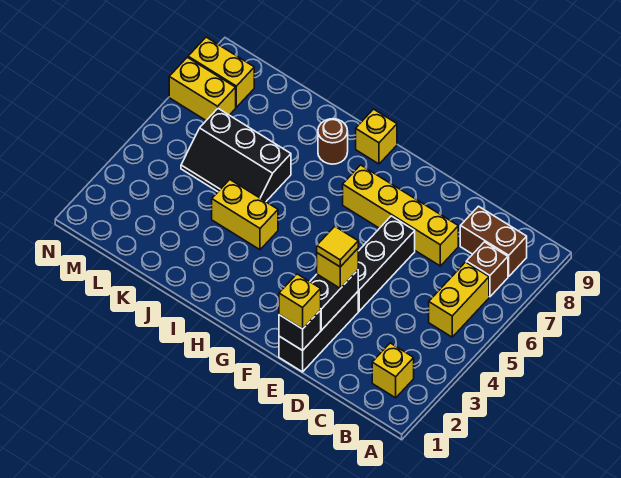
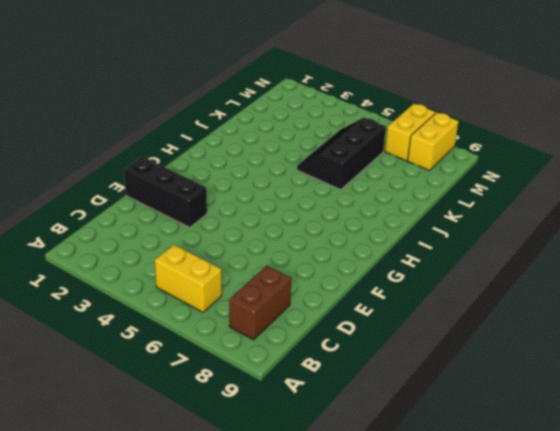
none -> yellow 1x1 brick [372,343,414,398]
none -> brown 1x1 brick [466,242,508,297]
none -> yellow 1x4 brick [343,165,458,266]

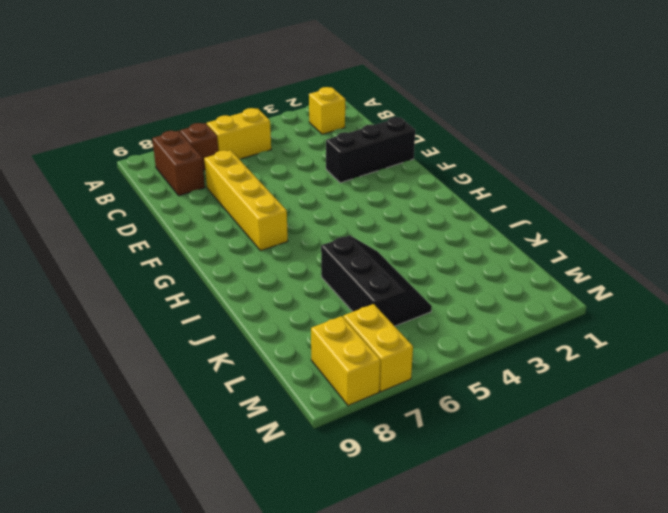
none -> black 1x3 brick [358,216,415,311]
none -> yellow 1x1 brick [356,109,397,164]
none -> yellow 1x2 brick [212,180,278,250]

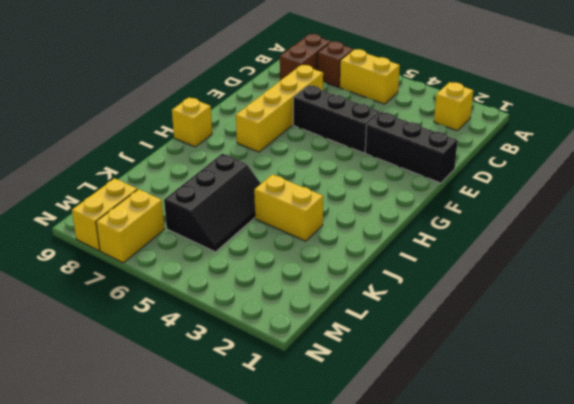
yellow 1x2 brick [254,174,323,241] -> yellow 1x2 brick turned to [212,180,278,250]
none -> brown 1x1 round brick [318,119,348,164]
none -> black 1x1 brick [279,310,321,351]
none -> black 1x2 brick [310,270,358,330]

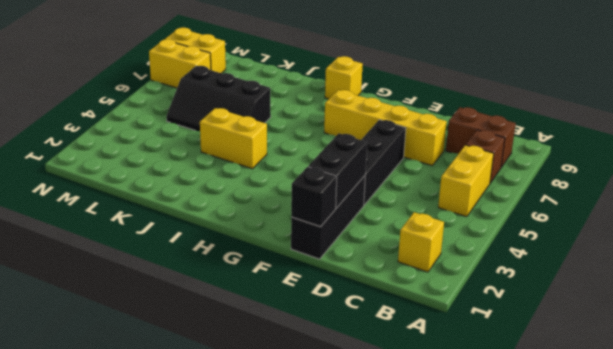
none -> brown 1x1 round brick [318,119,348,164]
none -> yellow 1x1 brick [279,274,321,329]
none -> yellow 1x1 brick [317,249,358,288]

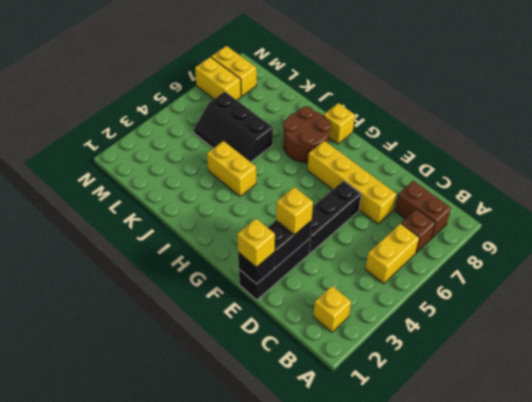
brown 2x2 round brick [283,106,331,163] -> brown 1x1 round brick [318,119,348,164]
none -> yellow 1x1 tile [317,226,358,267]

